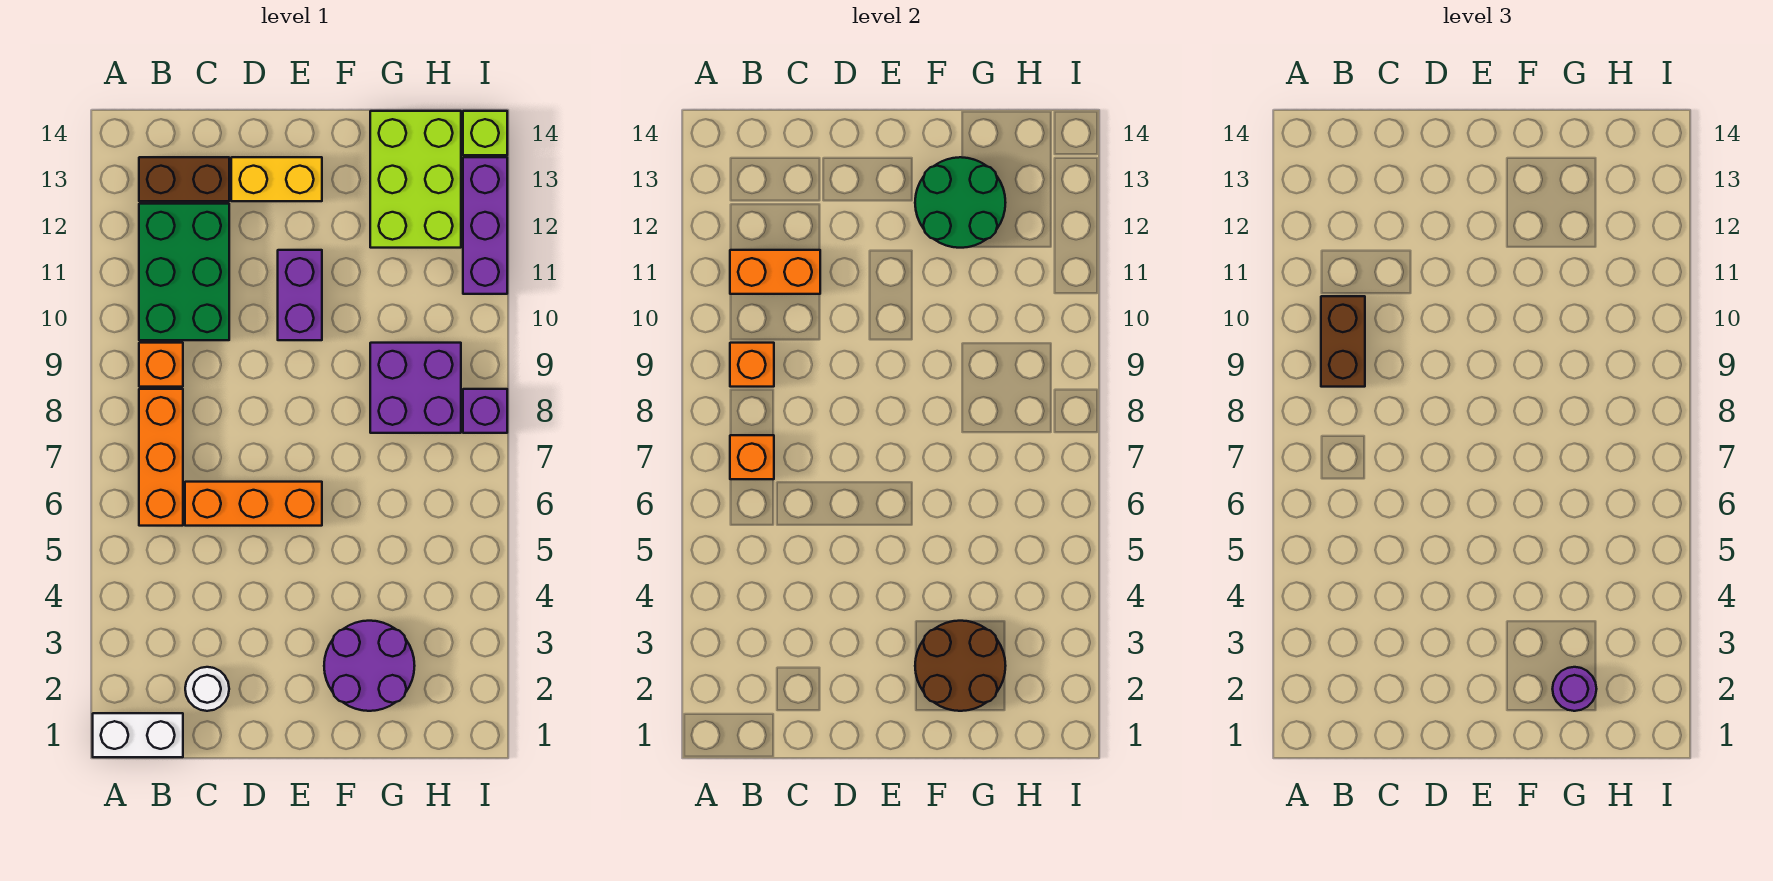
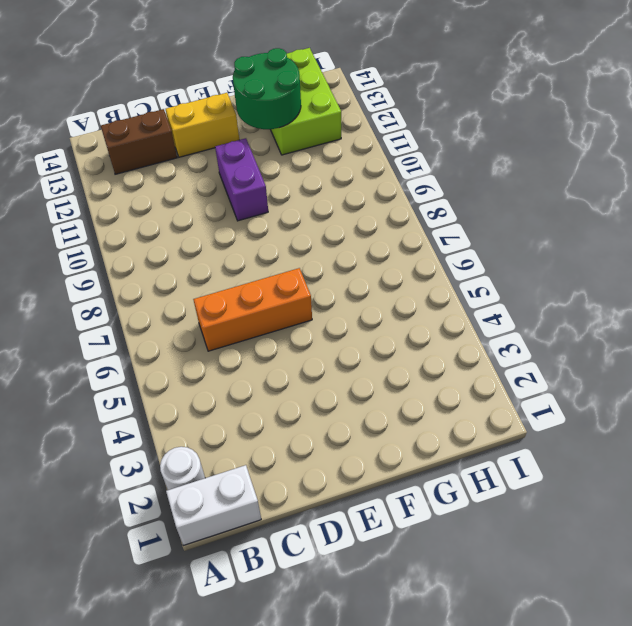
white 1x1 round brick [160,447,205,490] -> white 1x1 round brick moved to [185,667,229,711]
none -> orange 1x3 brick [139,389,183,526]
none -> orange 1x1 brick [139,343,183,387]
none -> green 2x3 brick [139,204,229,340]

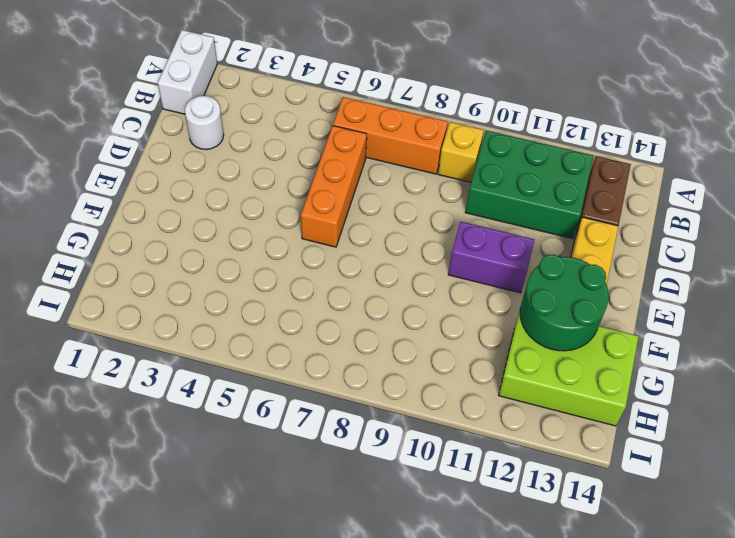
yellow 1x1 brick [438,122,484,182] -> orange 1x1 brick [139,343,183,387]
none -> purple 2x2 round brick [324,621,415,711]
none -> purple 2x2 brick [370,343,461,433]
none -> purple 1x1 brick [463,389,507,433]

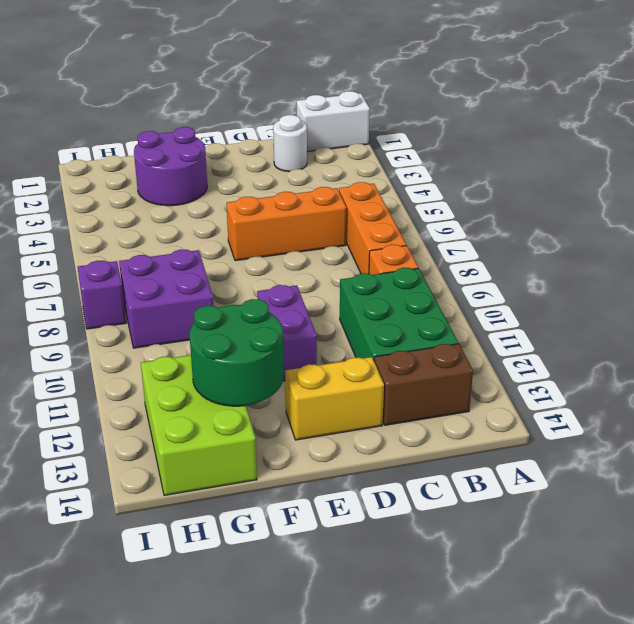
none -> purple 1x3 brick [463,157,507,294]
none -> lime 1x1 brick [463,111,507,155]
none -> orange 1x1 brick [730,435,774,479]

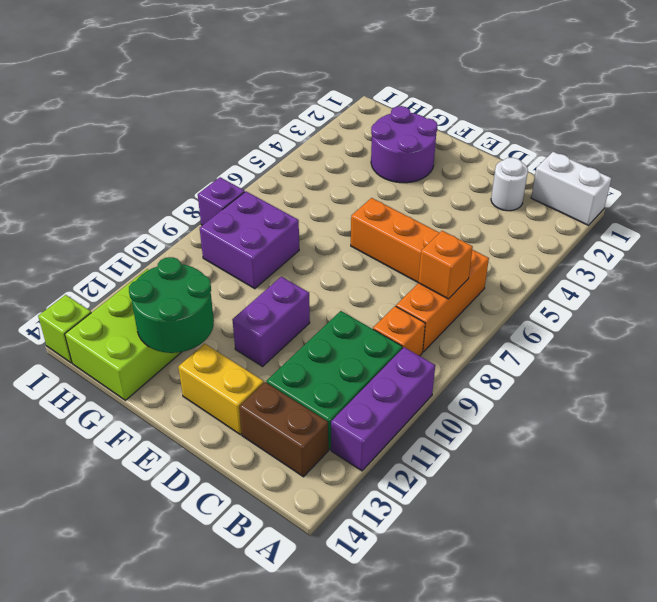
purple 1x3 brick [331,347,435,471] -> purple 1x3 brick moved to [463,157,507,294]
none -> orange 1x1 brick [730,343,774,387]
none -> orange 1x2 brick [730,250,820,294]
none -> brown 2x2 round brick [915,621,1006,711]

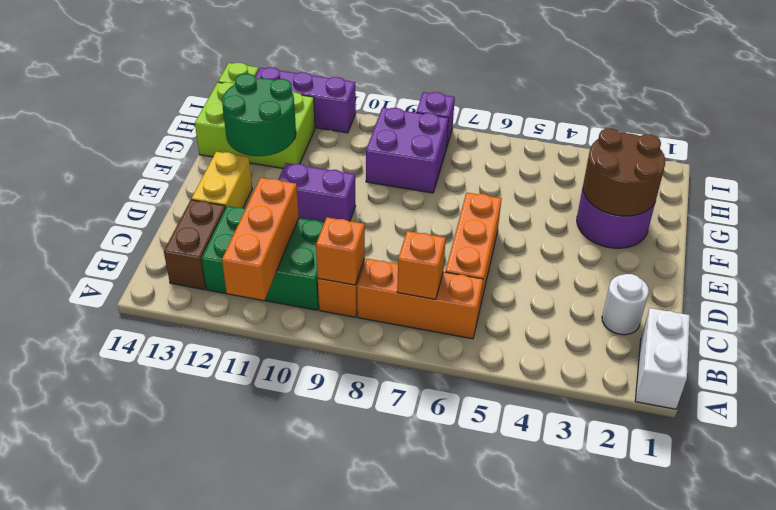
orange 1x3 brick [222,178,299,300] -> orange 1x2 brick [730,250,820,294]
none -> brown 1x2 brick [1321,296,1365,387]
none -> purple 1x1 round brick [1553,667,1596,711]

